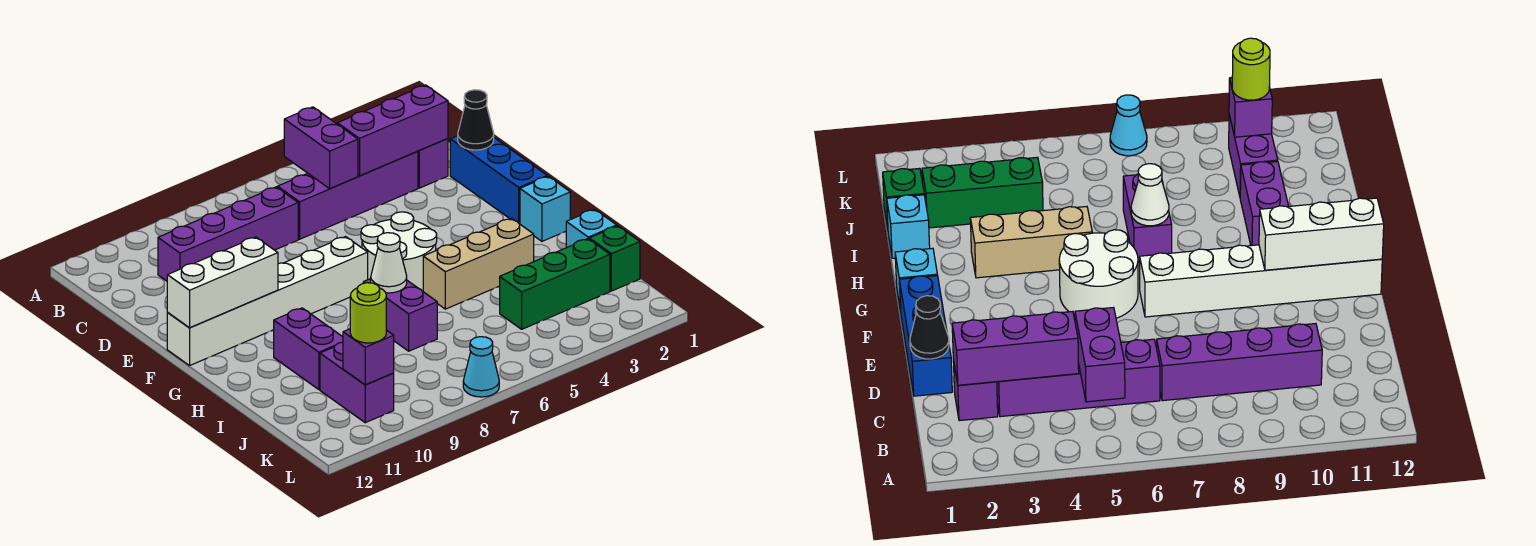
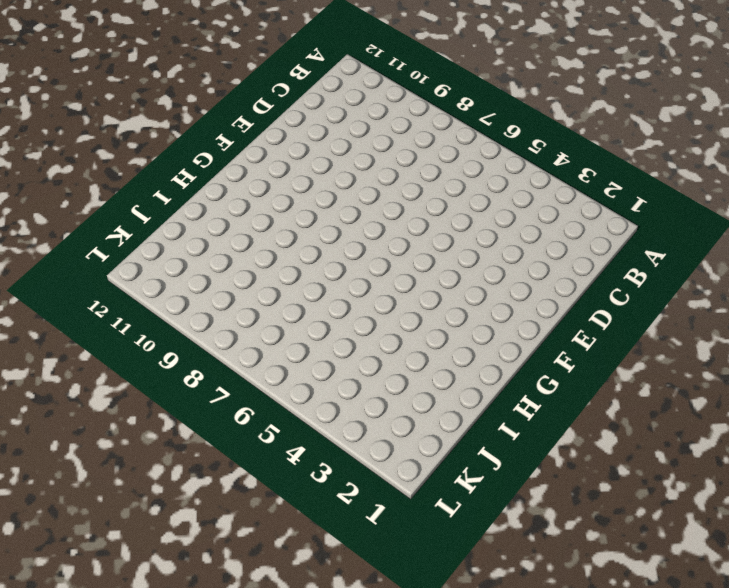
none -> purple 1x1 brick [418,139,448,188]
none -> purple 1x4 brick [278,151,418,239]
none -> purple 1x4 brick [158,187,298,281]

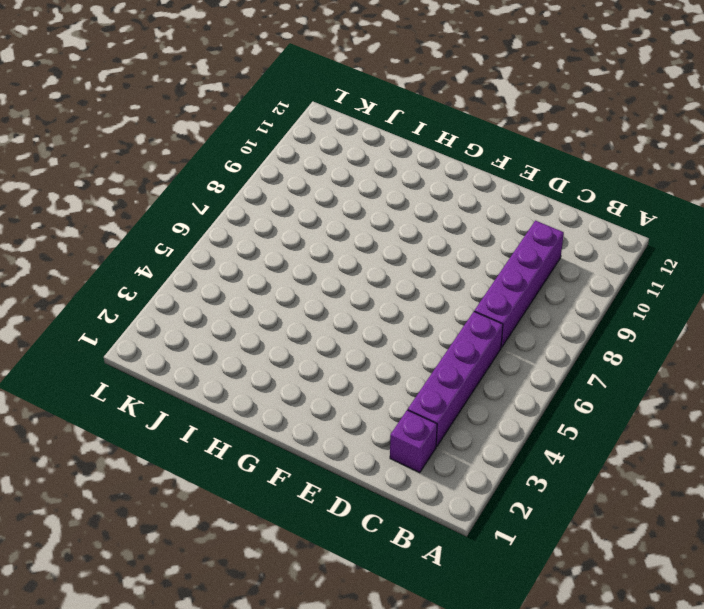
none -> blue 1x3 brick [450,136,547,224]
none -> white 2x2 round brick [361,212,437,291]
none -> white 1x6 brick [167,237,368,366]

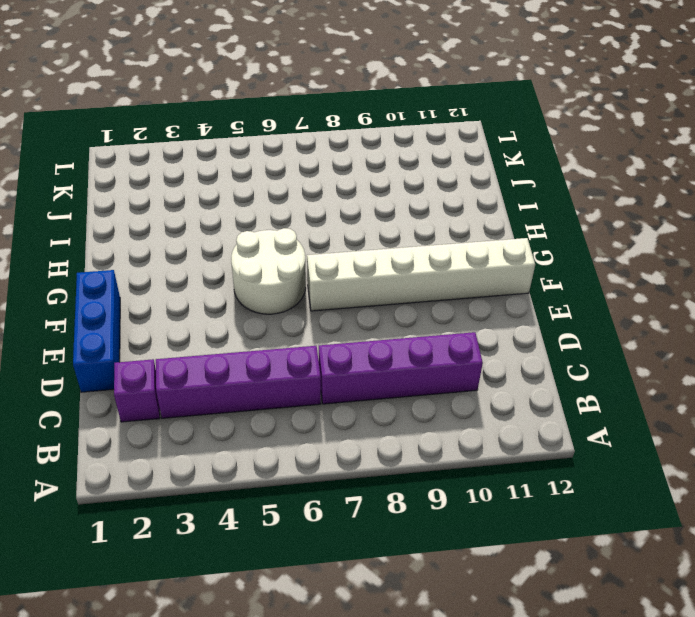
none -> cyan 1x1 brick [520,176,570,241]
none -> tan 1x3 brick [423,218,534,309]
none -> purple 1x2 brick [363,279,437,351]

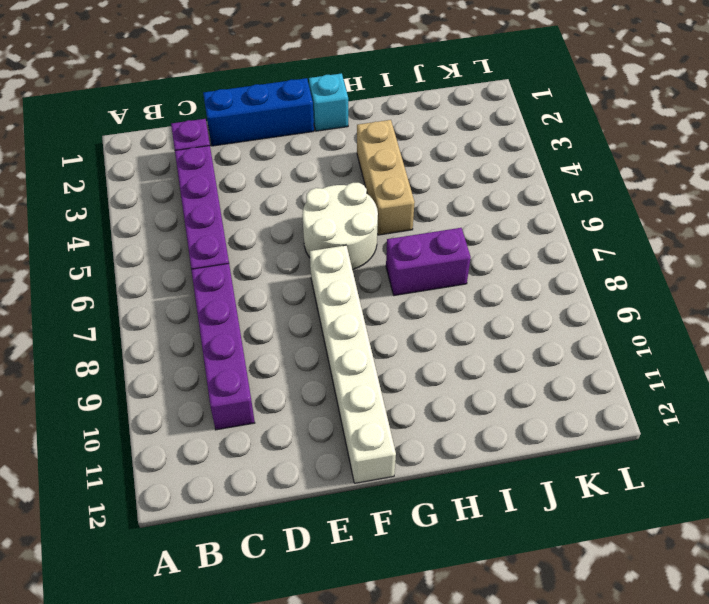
none -> purple 1x2 brick [274,308,343,389]
none -> cyan 1x1 brick [566,209,617,248]
none -> green 1x1 brick [589,226,640,291]

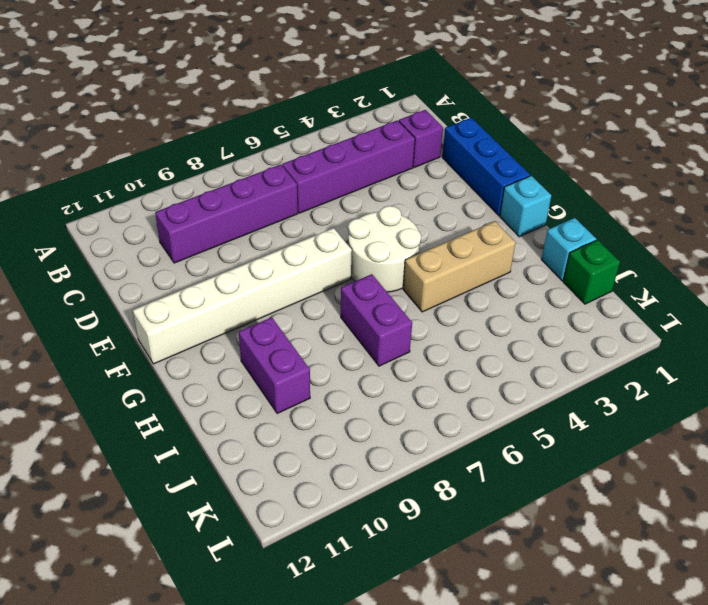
none -> green 1x3 brick [500,239,610,329]
none -> purple 1x2 brick [320,342,394,423]
none -> cyan 1x1 cone [463,337,499,397]

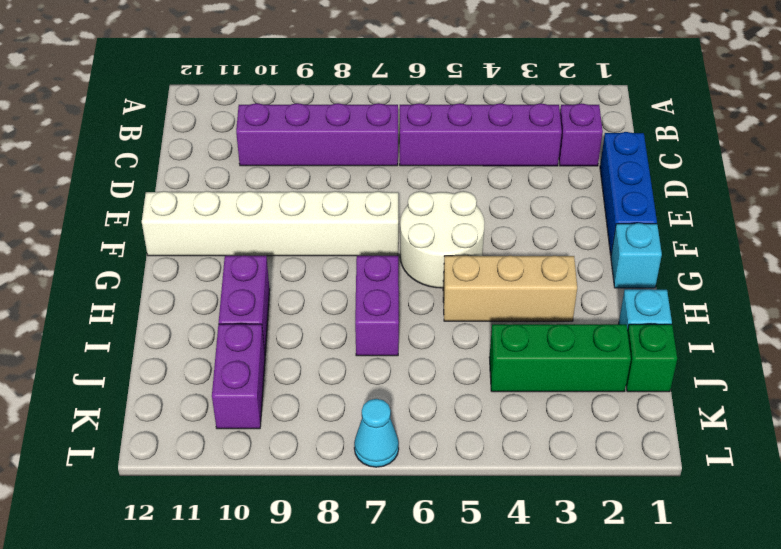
none -> purple 1x2 brick [284,107,358,189]
none -> purple 1x3 brick [337,85,448,176]
none -> black 1x1 cone [458,90,494,150]

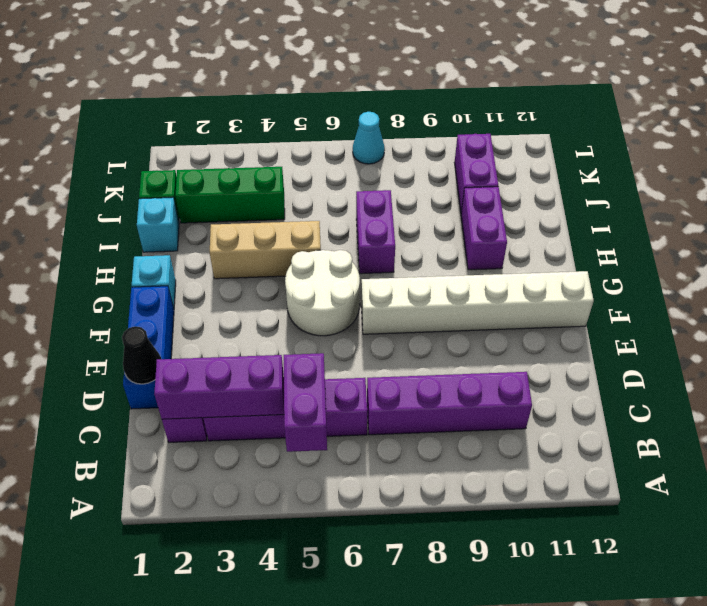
none -> white 1x3 brick [167,237,278,328]
none -> white 1x1 cone [371,233,407,293]
none -> purple 1x1 brick [343,329,394,385]

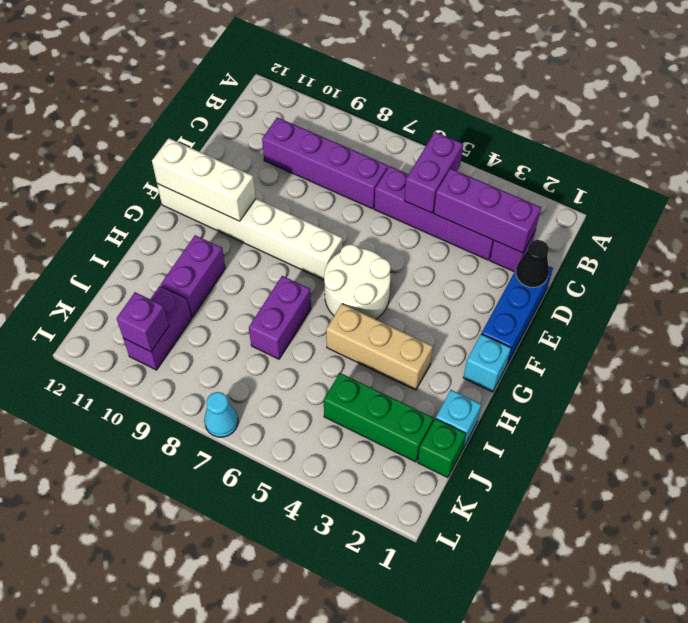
none -> white 1x1 cone [371,233,407,293]
none -> lime 1x1 round brick [350,283,386,343]

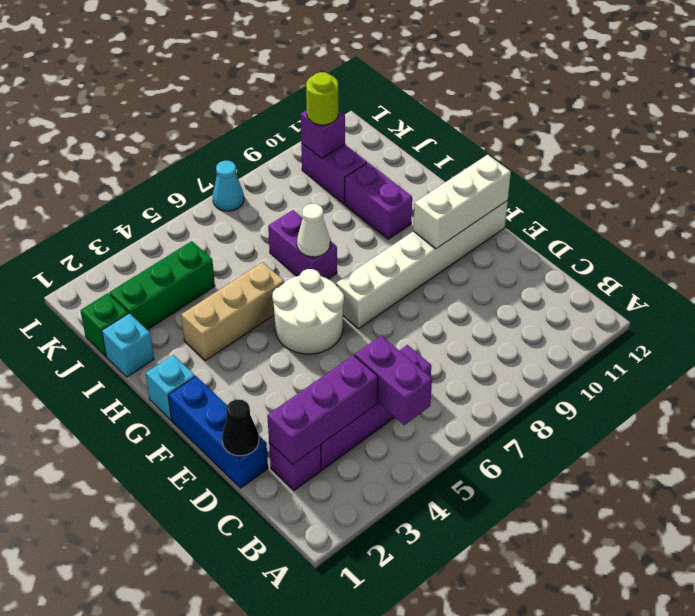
none -> purple 1x4 brick [158,187,298,281]

